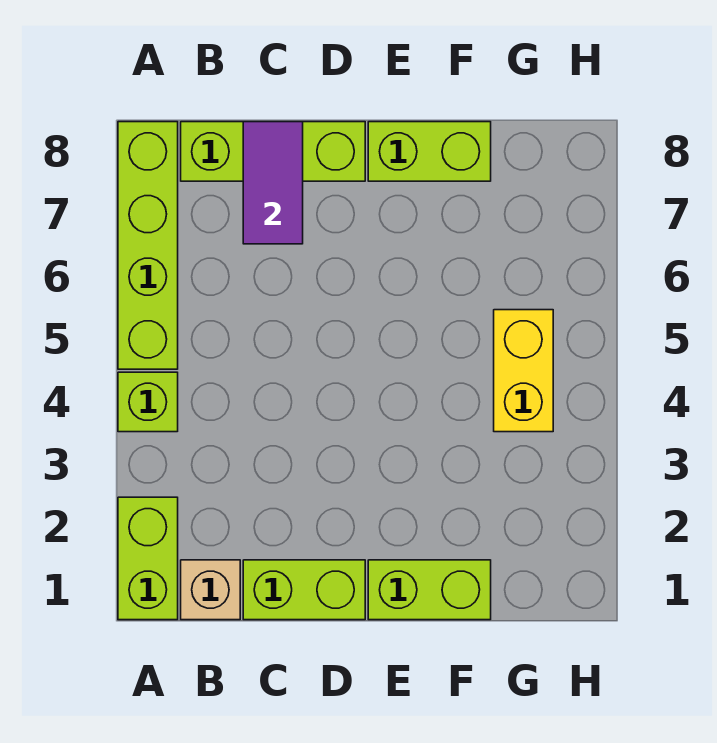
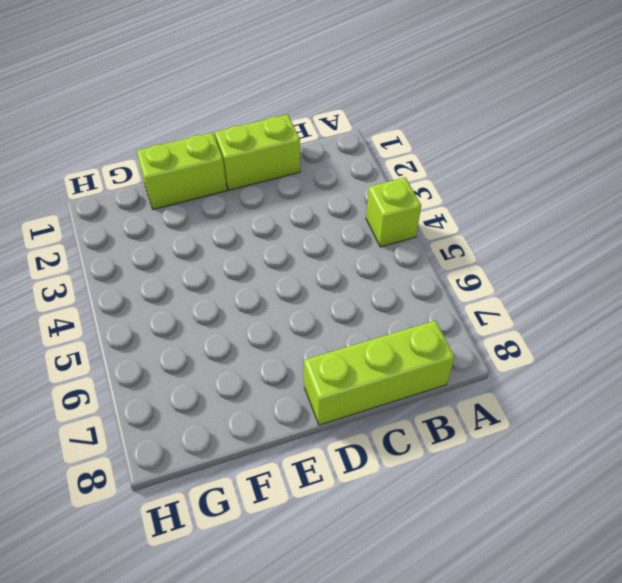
none -> lime 1x2 brick [118,497,178,620]
none -> lime 1x4 brick [118,122,178,369]

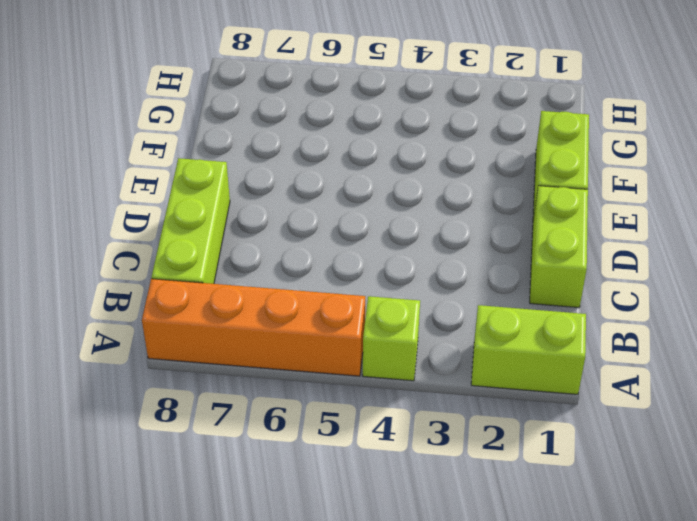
orange 1x4 brick [142,279,365,376] -> lime 1x4 brick [118,122,178,369]
none -> tan 1x1 brick [181,560,240,620]
none -> lime 1x2 brick [368,122,491,181]

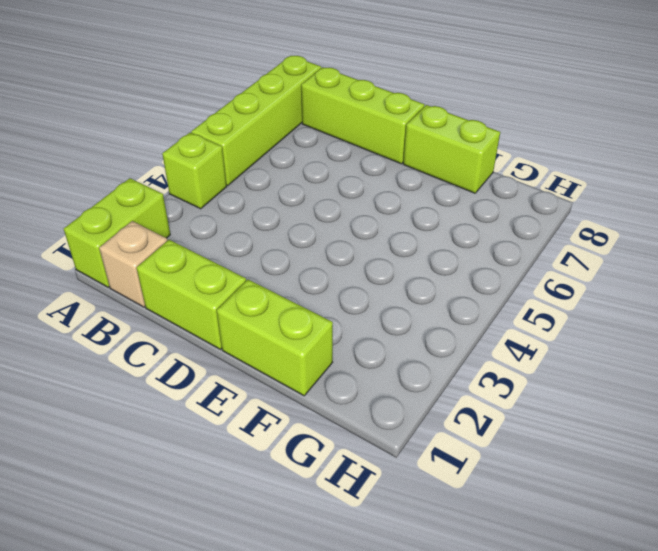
none -> yellow 1x2 brick [494,310,553,432]
none -> purple 1x2 tile [243,122,303,244]

